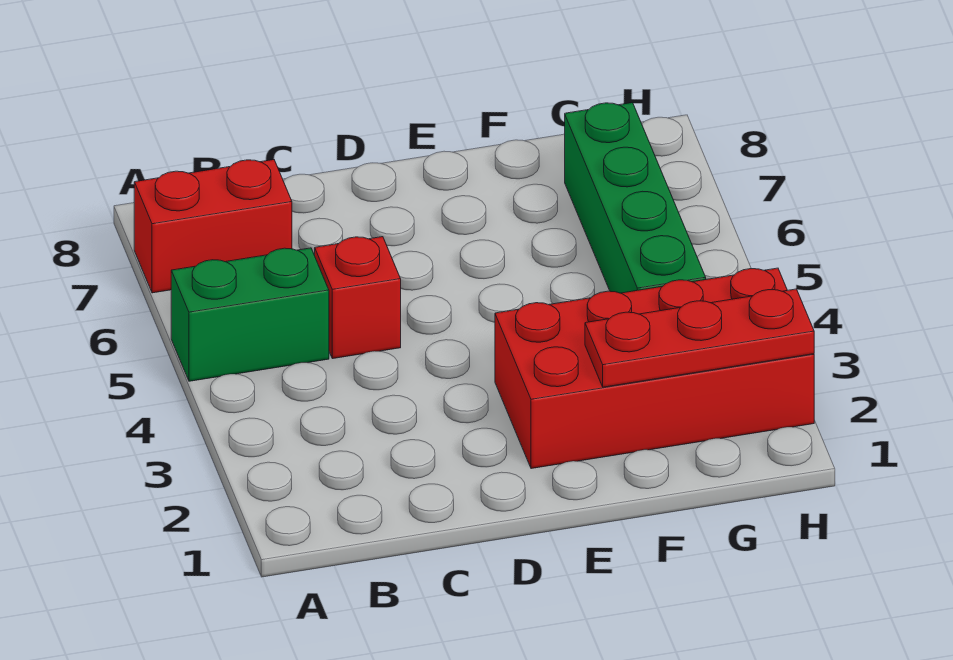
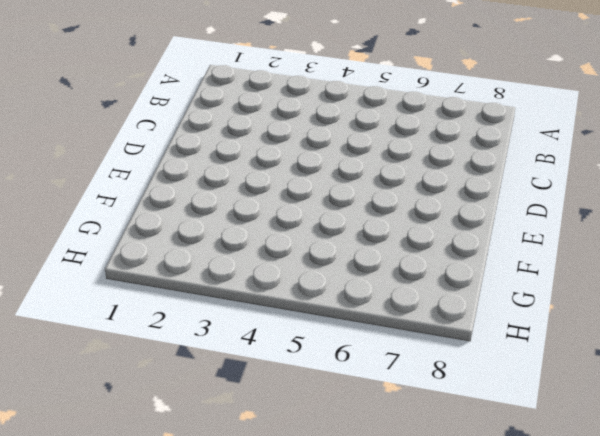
none -> green 1x2 brick [171,248,329,381]
none -> red 1x2 brick [134,160,292,293]

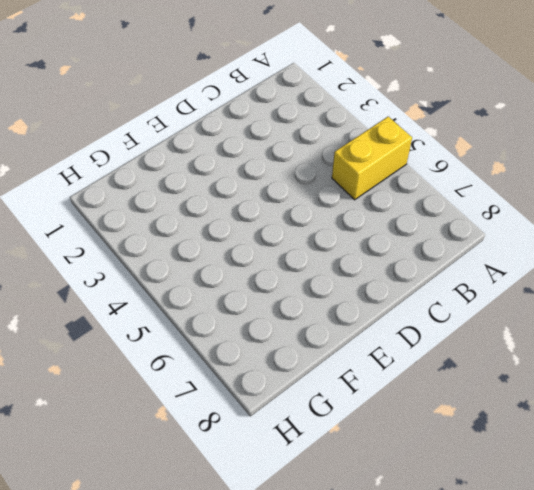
yellow 1x2 brick [332,117,412,200] -> green 1x2 brick [171,248,329,381]
none -> red 1x2 brick [134,160,292,293]
none -> red 1x1 brick [315,237,401,359]

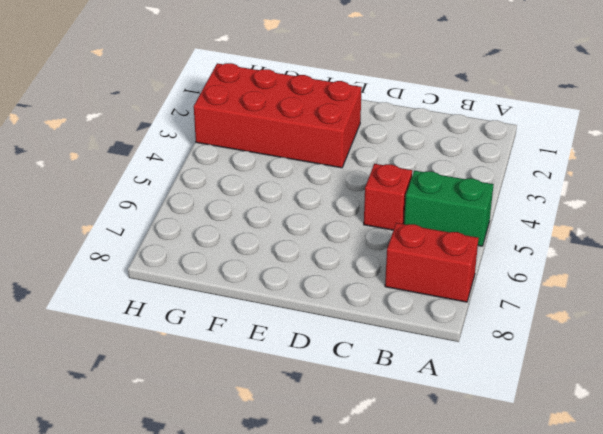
none -> green 1x4 brick [565,103,706,293]
none -> red 1x3 plate [585,289,814,387]

